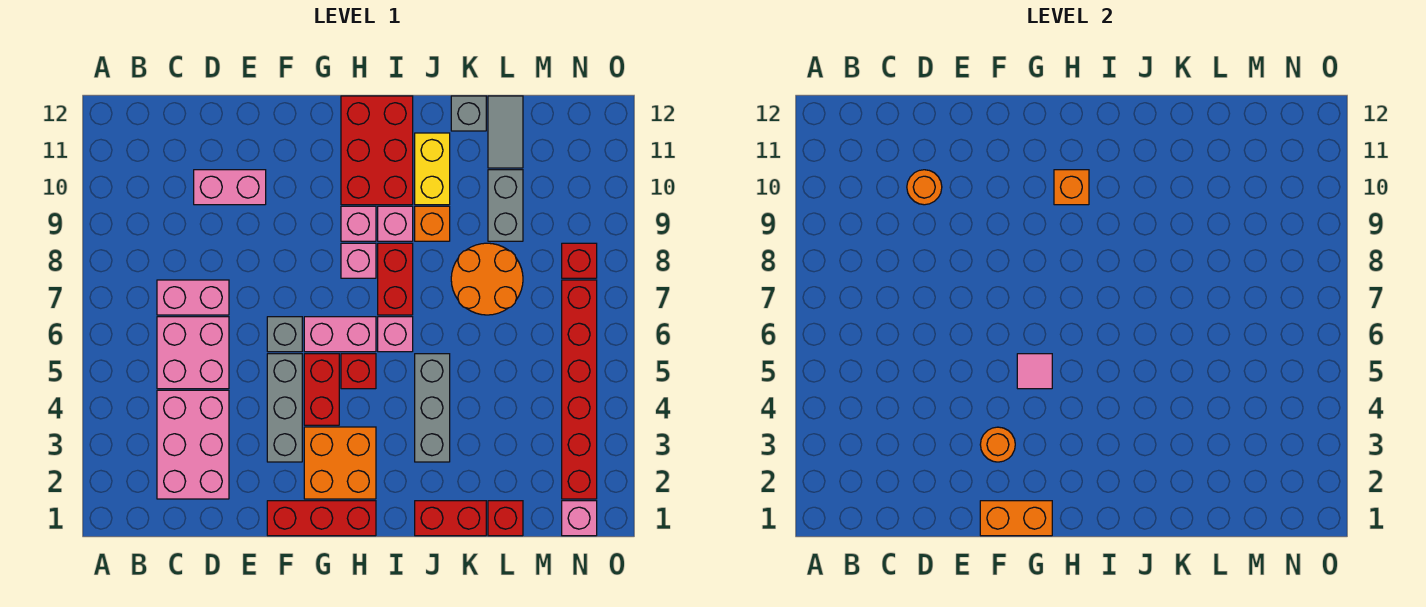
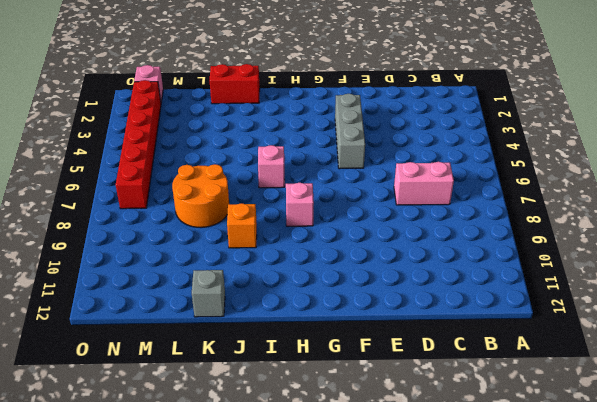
none -> pink 2x3 brick [157,390,229,499]
none -> pink 2x2 brick [157,317,229,389]
none -> pink 1x2 brick [194,170,266,205]
none -> red 1x3 brick [267,501,376,536]

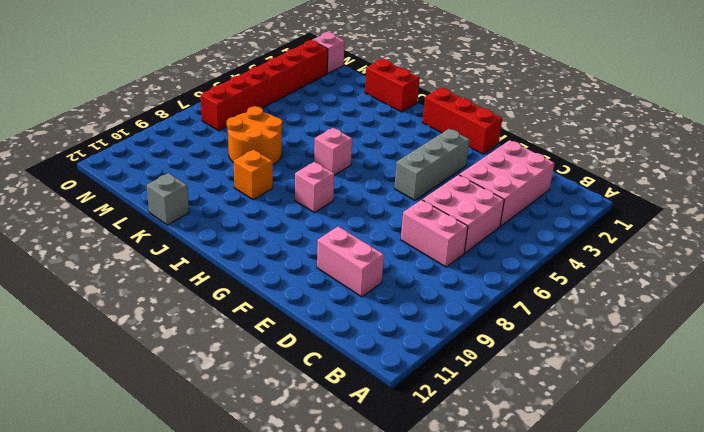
none -> grey 1x1 brick [267,317,302,352]
none -> orange 2x2 brick [304,427,376,499]
none -> red 1x2 brick [304,354,339,425]
none -> pink 1x2 brick [304,317,376,352]

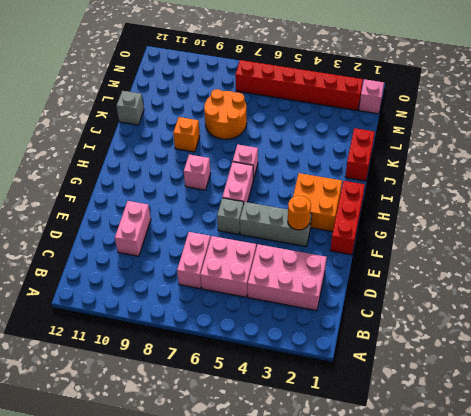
none -> red 1x2 brick [304,354,339,425]
none -> red 1x1 brick [341,354,376,389]
none -> pink 1x1 brick [341,206,376,241]
none -> red 2x3 brick [341,96,413,205]

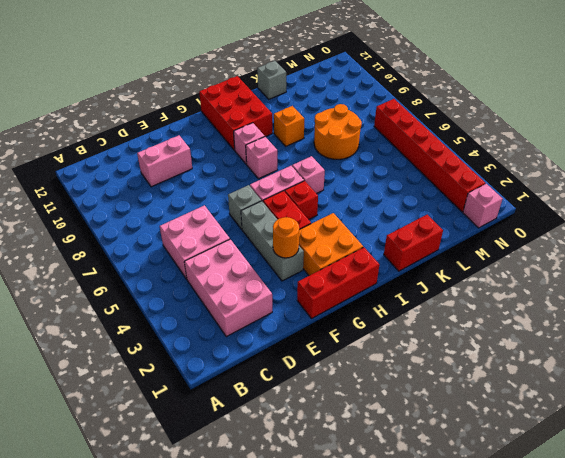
none -> pink 1x2 brick [157,280,229,315]
none -> red 1x2 brick [378,243,413,315]
none -> pink 1x1 brick [378,206,413,241]
none -> grey 1x3 brick [415,354,450,462]

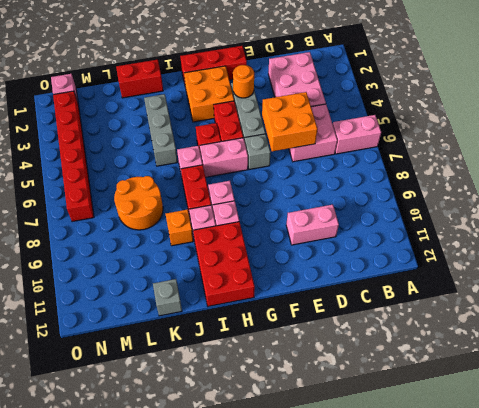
pink 1x2 brick [333,115,381,154] -> pink 1x2 brick moved to [157,280,229,315]
orange 2x2 brick [262,92,317,151] -> none
none -> yellow 1x2 brick [415,133,450,205]
none -> red 1x1 brick [488,501,523,536]
none -> grey 1x2 brick [488,170,523,241]
none -> grey 1x2 tile [488,96,523,168]

